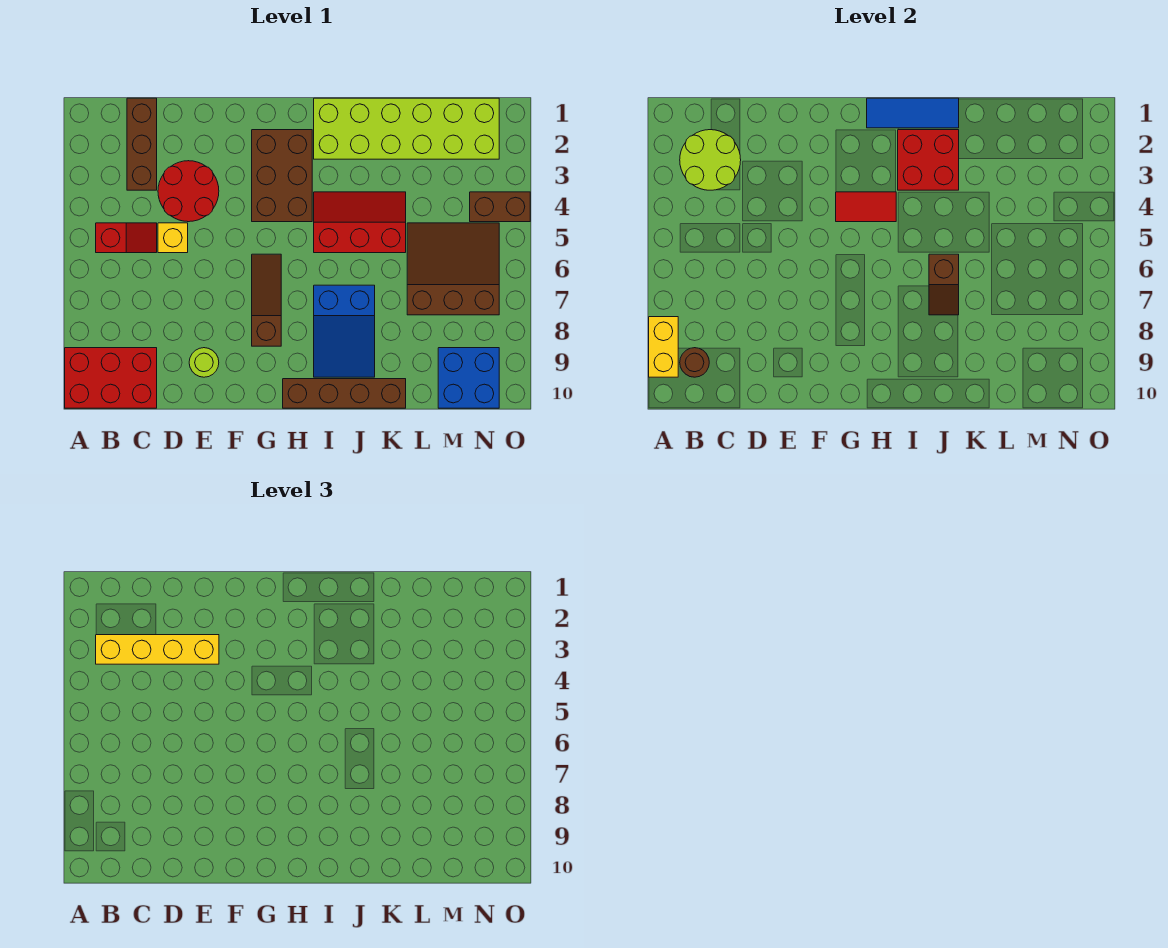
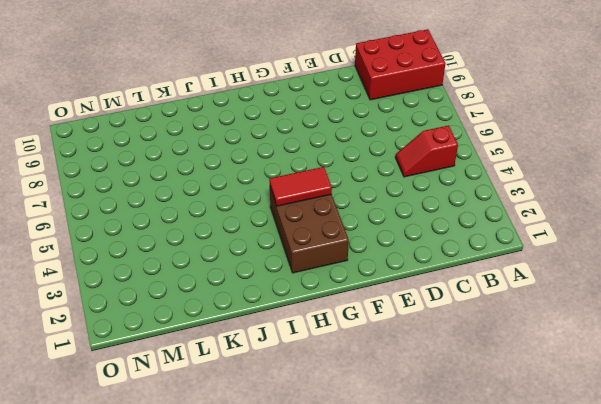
none -> brown 1x3 brick [127,98,157,190]
none -> red 2x2 round brick [158,161,219,222]
none -> yellow 1x1 brick [158,223,188,253]

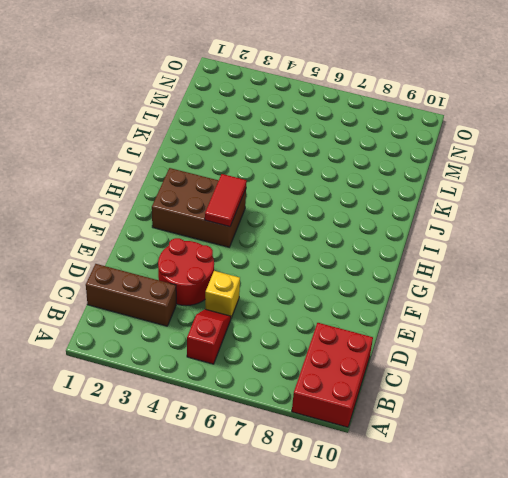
none -> lime 1x1 round brick [189,348,219,377]
none -> brown 1x3 slope [252,254,281,346]
none -> brown 1x4 brick [283,379,406,408]

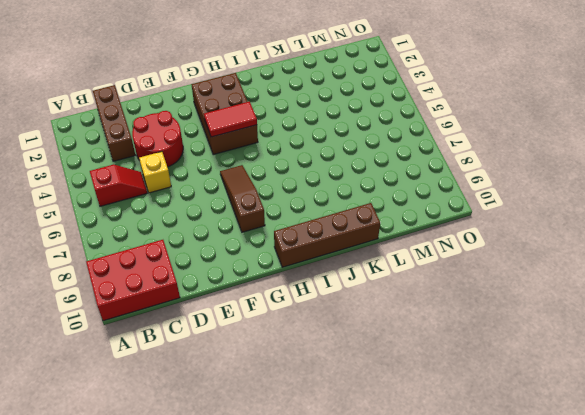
none -> lime 1x1 round brick [189,348,219,377]
none -> lime 2x6 brick [314,98,499,159]
none -> red 2x3 slope [314,192,406,253]

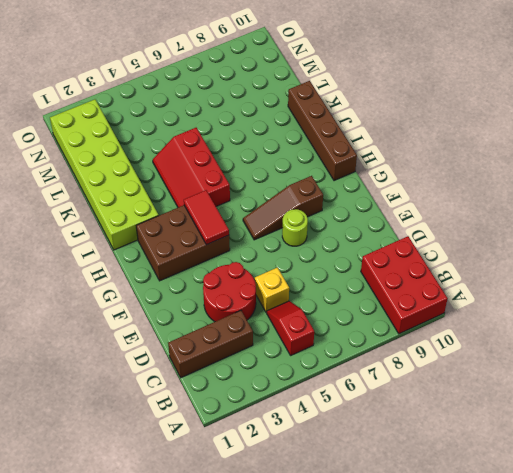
lime 1x1 round brick [282,209,308,246] -> lime 1x1 round brick moved to [189,348,219,377]
none -> blue 2x3 slope [314,285,375,377]
none -> brown 3x3 slope [407,223,499,315]
none -> blue 2x2 brick [438,348,499,408]

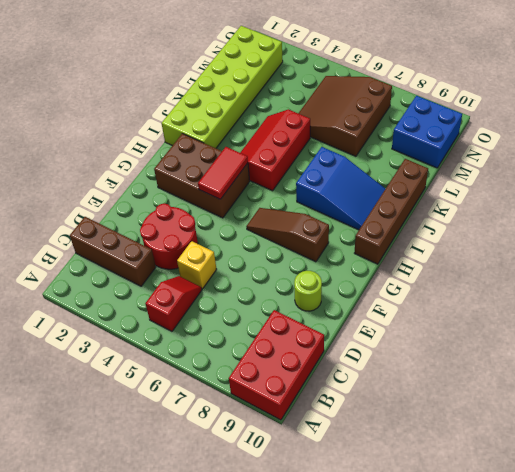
none -> brown 1x2 brick [470,192,530,222]
none -> yellow 1x2 brick [649,317,678,377]
none -> lime 2x2 round brick [680,130,741,190]

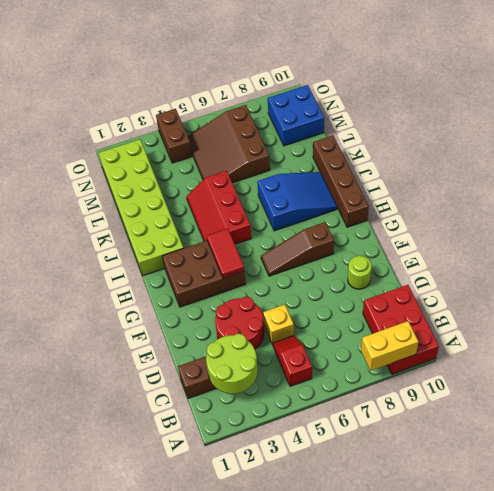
none -> brown 1x1 round brick [680,348,709,377]
none -> blue 1x3 tile [867,98,959,128]
none -> red 2x2 brick [898,130,959,190]

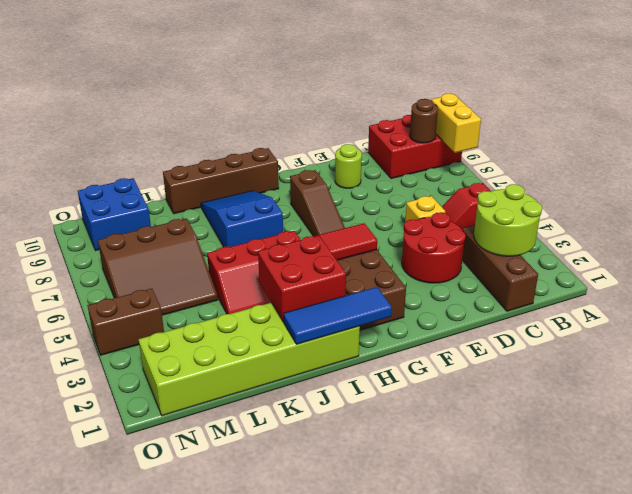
none -> brown 1x2 slope [929,254,959,315]
none -> yellow 1x4 brick [96,635,219,664]

